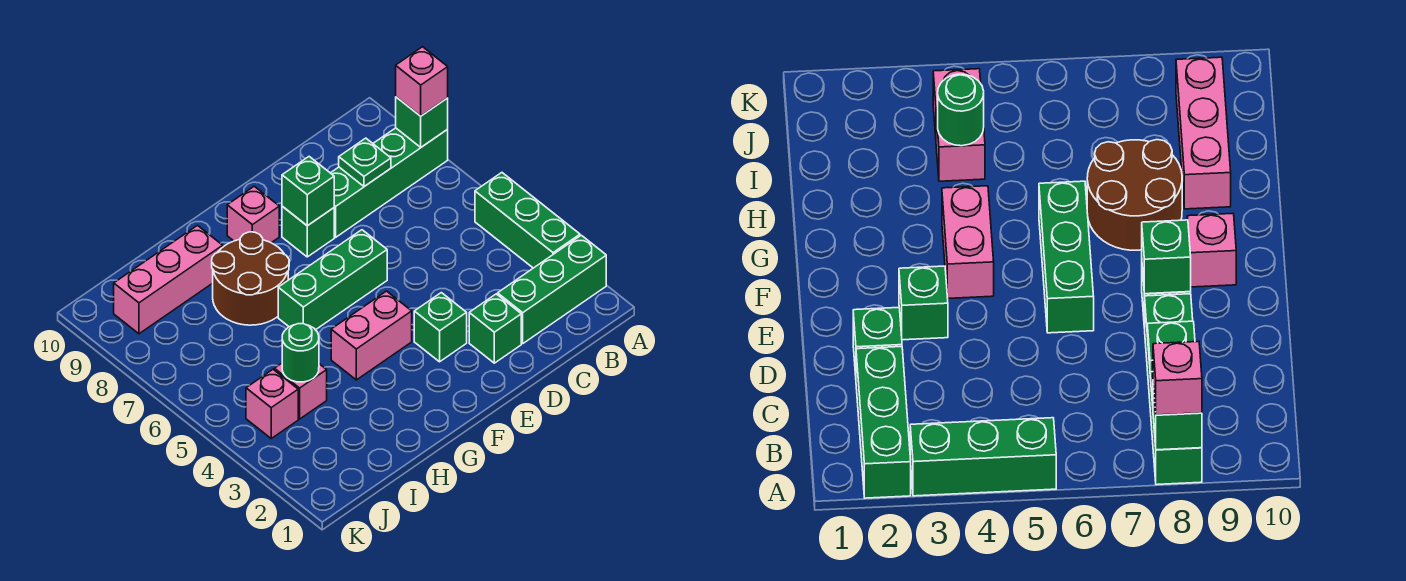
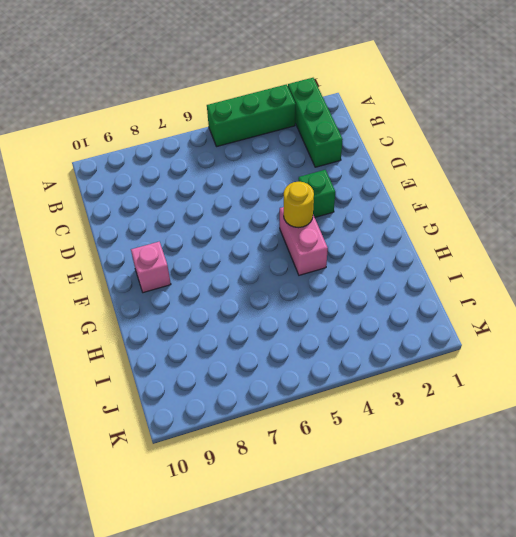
yellow 1x1 round brick [284,182,314,228] -> none
none -> green 1x4 brick [331,128,448,237]
none -> green 1x1 brick [469,294,521,363]
none -> green 1x3 brick [278,230,387,330]

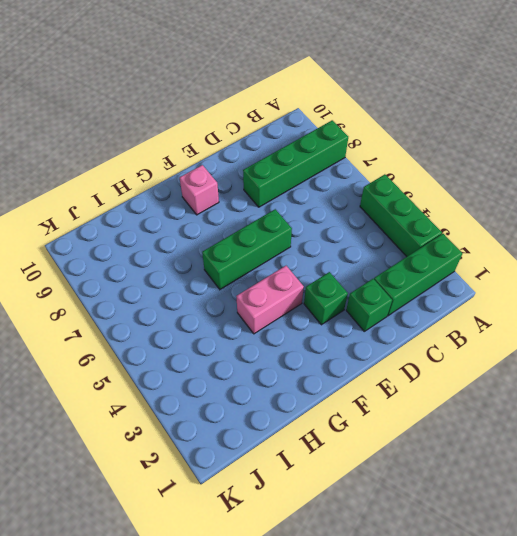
none -> green 1x1 brick [282,206,334,257]
none -> brown 2x2 round brick [212,232,289,325]
none -> pink 1x3 brick [114,226,223,334]

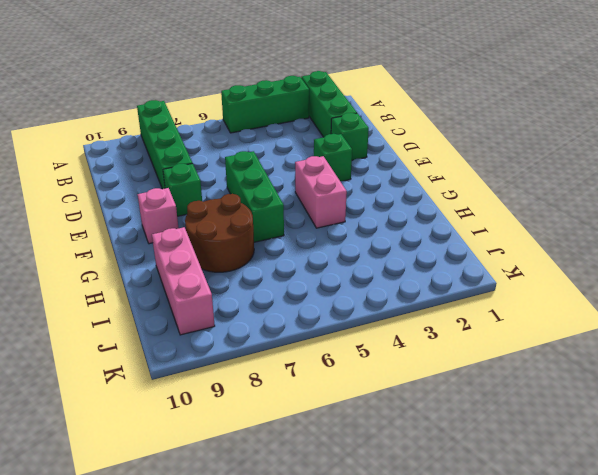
none -> pink 1x1 brick [274,363,327,419]
none -> pink 1x1 brick [246,370,298,438]
none -> green 1x1 brick [396,97,448,147]

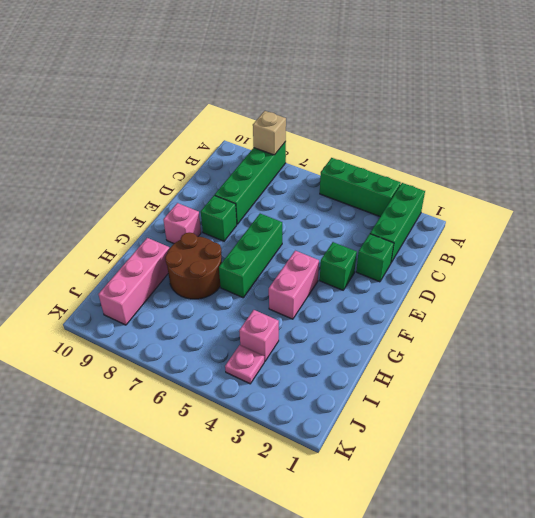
tan 1x1 brick [253,111,286,155] -> green 1x1 brick [396,97,448,147]
pink 1x1 plate [225,345,264,384] -> pink 1x1 brick [246,370,298,438]
none -> green 1x1 plate [339,138,391,186]
none -> green 1x1 brick [282,157,334,226]
none -> green 1x1 round brick [282,324,319,382]

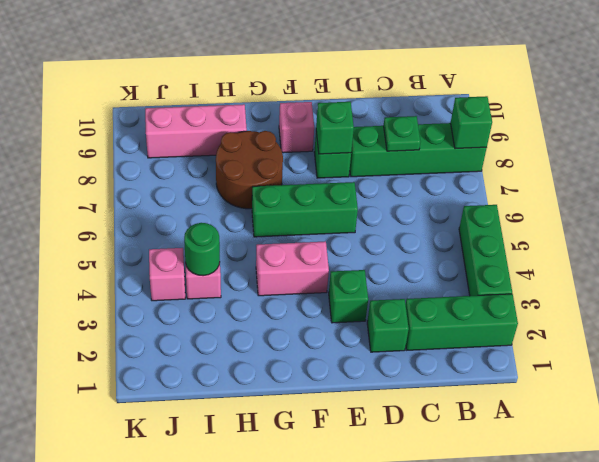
none -> pink 1x1 brick [396,47,448,116]

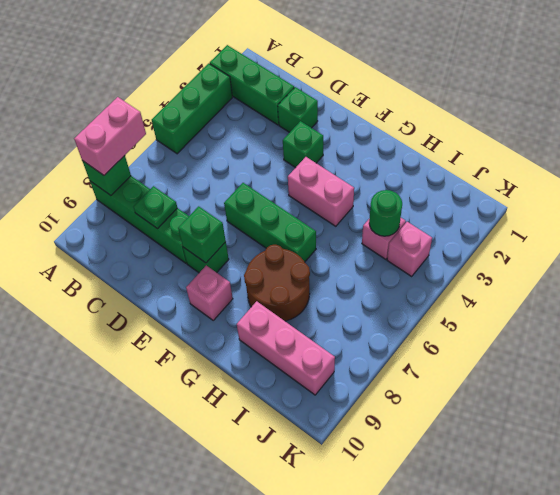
pink 1x2 brick [74,97,146,175] -> pink 1x1 brick [396,47,448,116]

